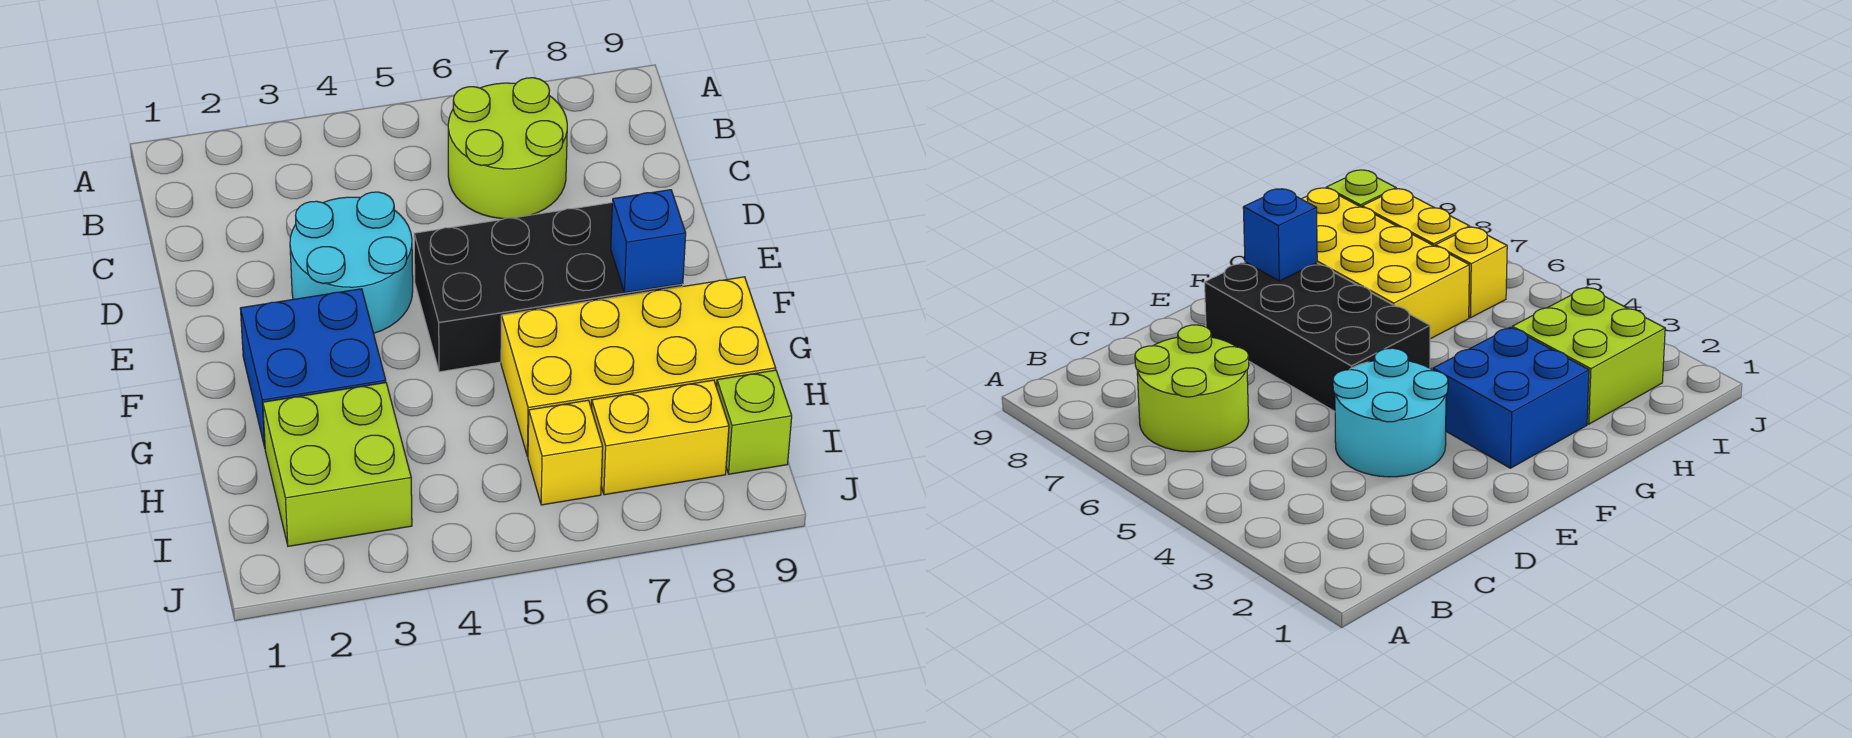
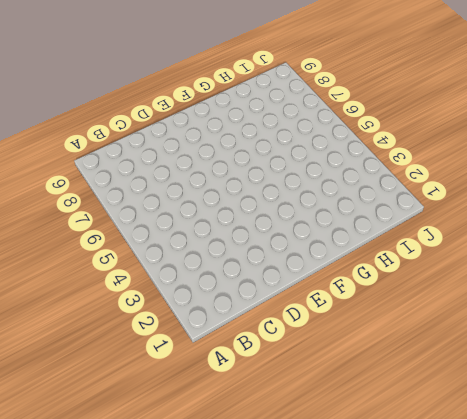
none -> lime 2x2 round brick [448,78,567,219]
none -> cyan 2x2 round brick [290,192,413,333]

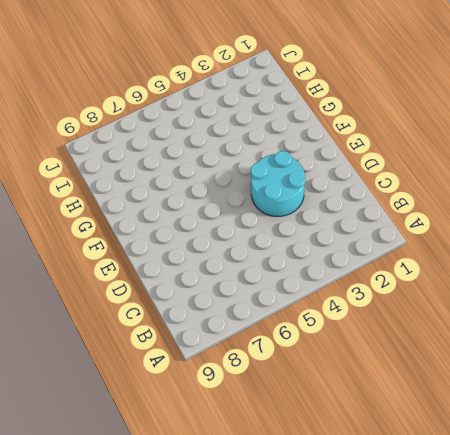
none -> lime 2x2 round brick [448,78,567,219]
none -> black 2x4 brick [414,203,683,372]

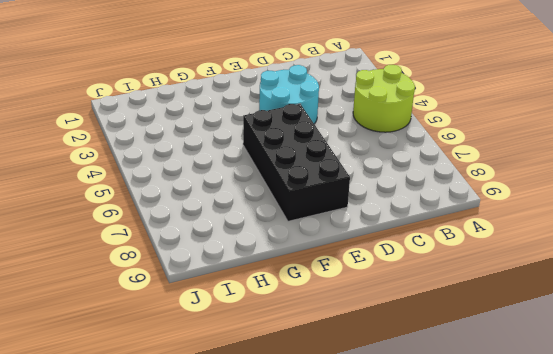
lime 2x2 round brick [353,65,415,132] -> lime 2x2 round brick moved to [448,78,567,219]
none -> blue 2x2 brick [240,289,386,447]
none -> yellow 2x4 brick [501,277,776,456]

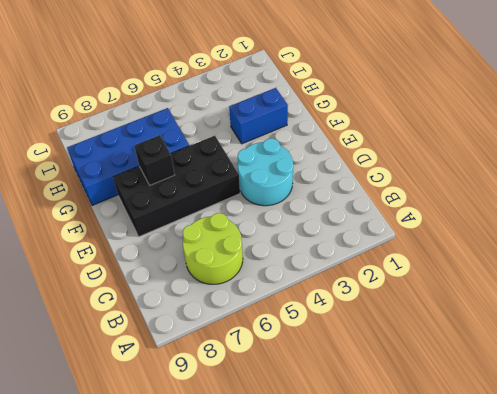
black 1x1 brick [134,135,175,185] -> none
blue 1x2 brick [229,88,288,144] -> blue 2x2 brick [240,289,386,447]
blue 2x4 brick [67,108,189,206] -> yellow 2x4 brick [501,277,776,456]
none -> lime 2x2 brick [263,383,412,546]
none -> yellow 1x1 brick [528,400,603,505]

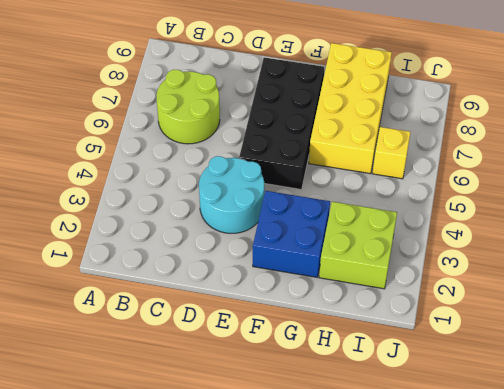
none -> yellow 1x2 brick [591,380,729,495]
none -> lime 1x1 brick [717,370,792,474]

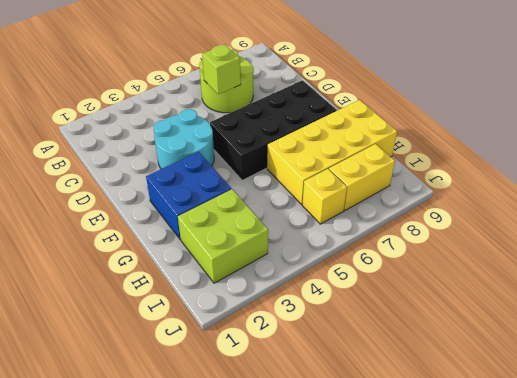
lime 1x1 brick [202,45,241,94] -> lime 1x1 brick moved to [717,370,792,474]
none -> blue 1x1 brick [611,190,686,293]

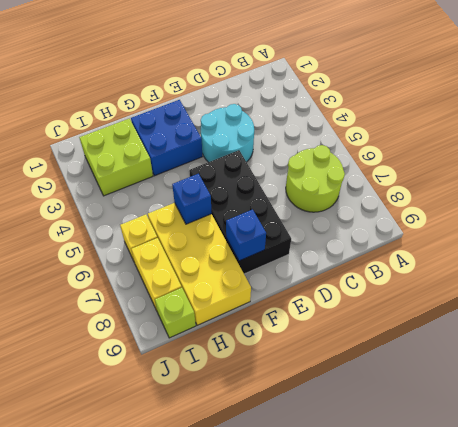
blue 1x1 brick [172,174,212,224] -> none

